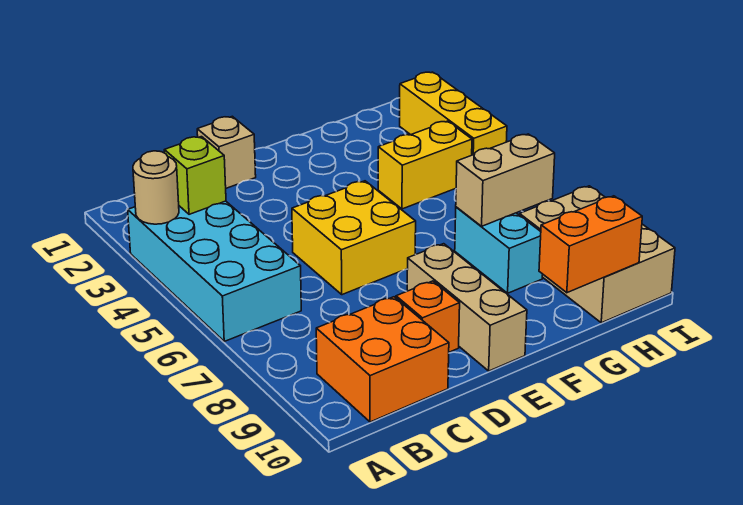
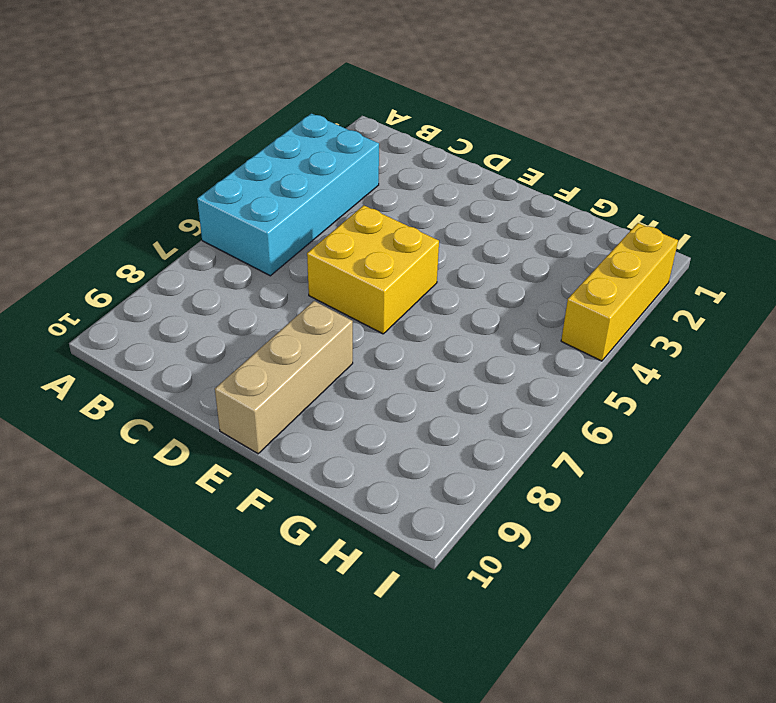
none -> orange 2x2 brick [316,297,449,422]
none -> tan 1x1 brick [197,116,256,188]
none -> orange 1x1 brick [396,281,460,352]

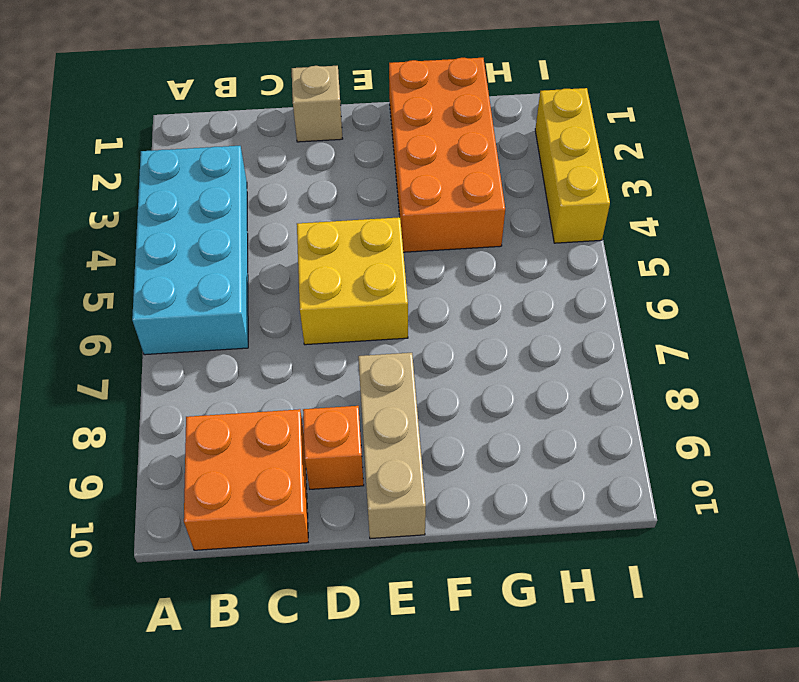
orange 2x4 brick [389,58,505,252] -> yellow 1x2 brick [378,121,472,209]
none -> cyan 1x2 brick [455,207,543,293]
none -> tan 2x3 brick [520,186,675,323]
none -> tan 1x1 round brick [133,151,179,224]

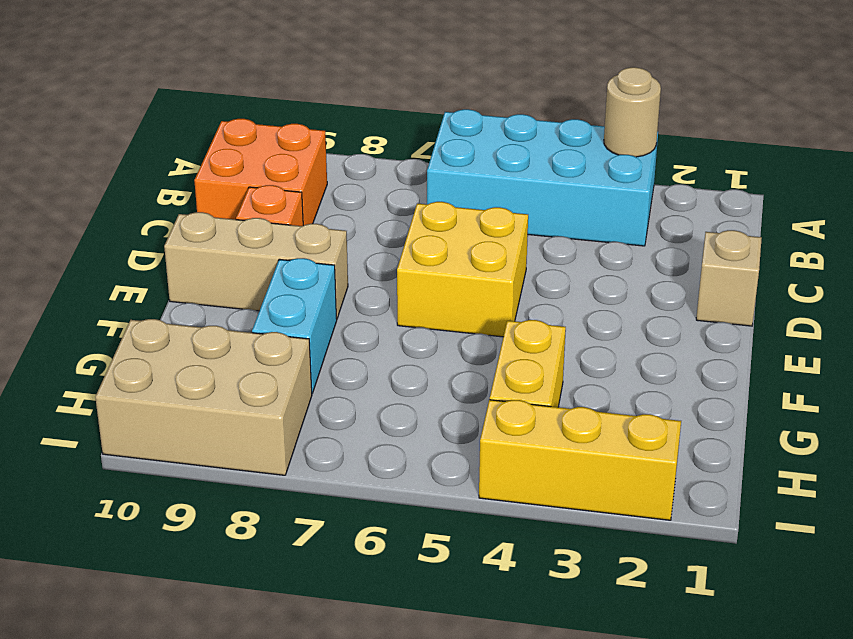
cyan 1x2 brick [252,258,337,393] -> cyan 1x2 brick turned to [455,207,543,293]
none -> lime 1x1 brick [164,137,226,214]
none -> tan 1x2 brick [456,134,555,226]
none -> orange 1x2 brick [539,196,642,293]

